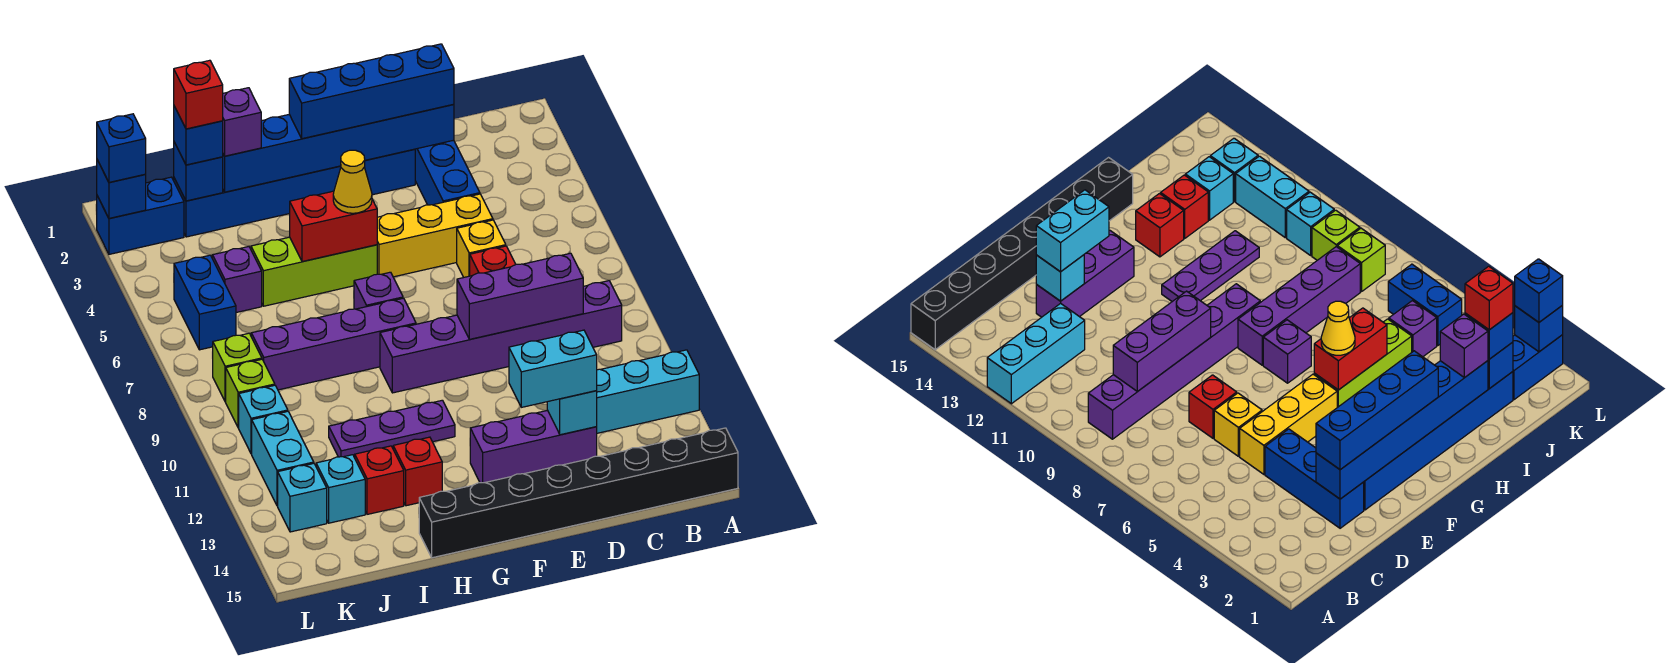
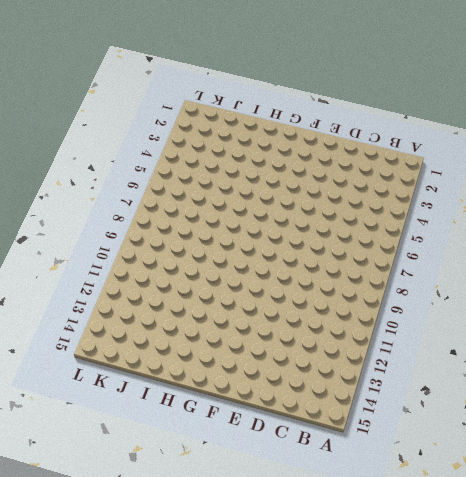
none -> cyan 1x3 brick [597,350,699,433]
none -> black 1x8 brick [419,428,738,558]
none -> purple 1x6 brick [380,281,622,393]
none -> blue 1x3 brick [415,140,480,205]

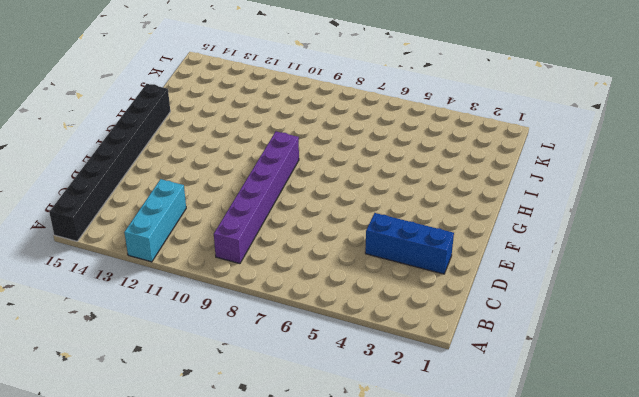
none -> yellow 1x3 brick [377,194,493,277]
none -> yellow 1x1 brick [457,220,506,277]
none -> red 1x1 brick [470,246,516,276]
none -> purple 1x3 brick [470,410,597,483]

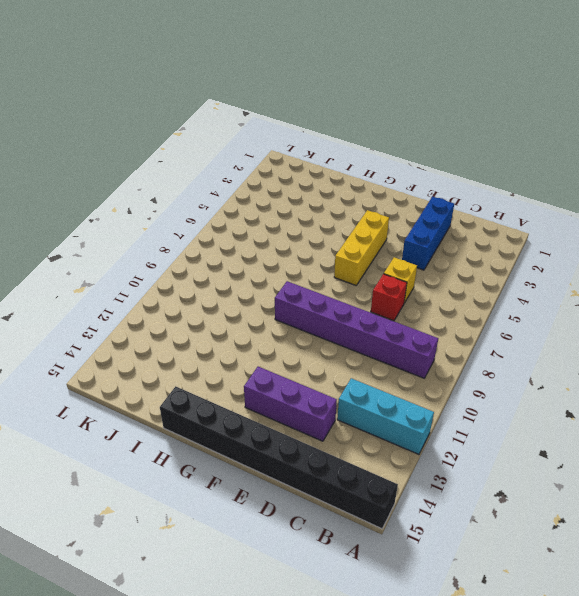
yellow 1x3 brick [334,210,389,285] -> yellow 1x3 brick turned to [377,194,493,277]
none -> blue 1x6 brick [174,149,415,237]
none -> lime 1x3 brick [251,237,377,306]
none -> purple 1x1 brick [354,272,403,309]
none -> purple 1x4 brick [251,298,416,390]

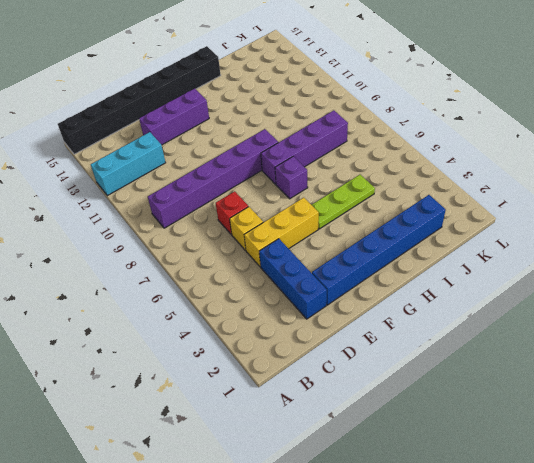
lime 1x3 plate [312,175,375,229] -> lime 1x3 brick [251,237,377,306]
none -> purple 1x3 plate [329,400,455,458]
none -> red 1x1 brick [393,437,442,506]
none -> red 1x1 brick [355,446,404,514]
none -> purple 1x1 brick [212,247,262,313]

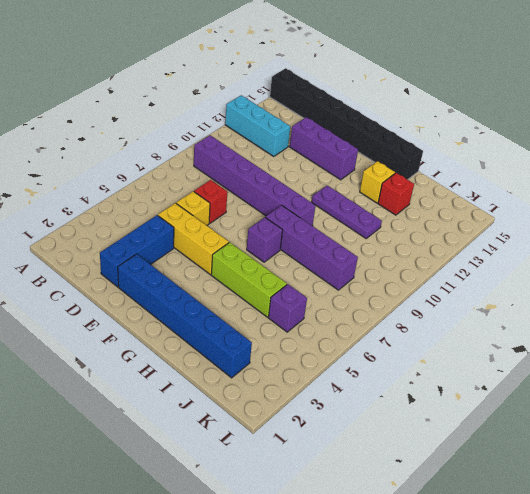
yellow 1x1 brick [360,161,395,203] -> red 1x1 brick [393,437,442,506]
none -> cyan 1x1 brick [316,455,365,523]
none -> blue 1x2 brick [97,177,184,254]
none -> blue 1x2 brick [174,255,236,350]
none -> lime 1x1 brick [212,333,262,402]

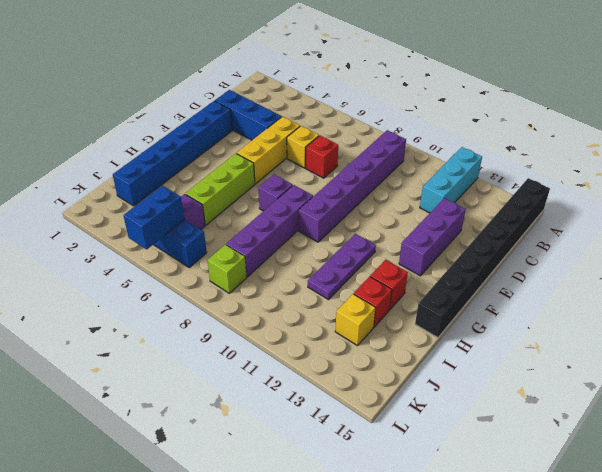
yellow 1x1 brick [335,294,376,346] -> cyan 1x1 brick [316,455,365,523]
blue 1x2 brick [124,186,184,249] -> blue 1x2 brick moved to [97,177,184,254]
none -> lime 1x1 brick [226,359,275,428]
none -> cyan 1x1 brick [239,385,288,454]
none -> cyan 1x2 brick [252,411,314,506]
none -> cyan 1x1 brick [278,464,327,532]

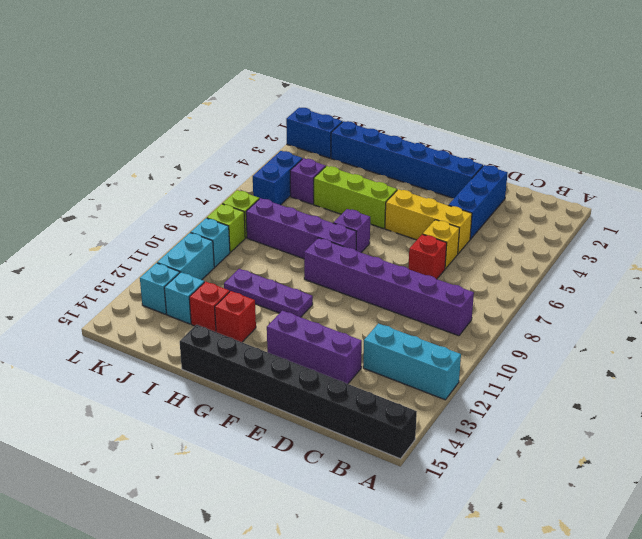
none -> purple 1x3 brick [457,253,583,339]
none -> blue 1x6 brick [223,104,454,192]
none -> cyan 1x1 brick [547,391,597,435]
none -> red 1x2 brick [290,191,377,262]

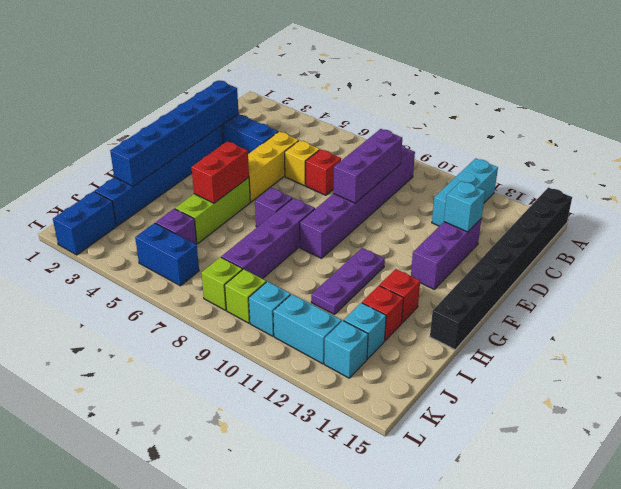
none -> blue 1x1 brick [174,142,223,201]
none -> blue 1x1 brick [97,160,146,218]
none -> blue 1x4 brick [289,44,454,139]
none -> cyan 1x2 brick [509,330,597,407]

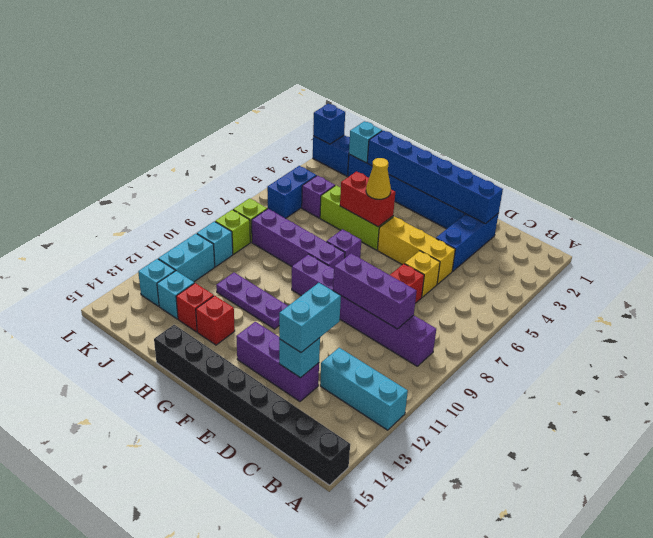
cyan 1x2 brick [279,283,341,352] -> cyan 1x2 brick turned to [509,330,597,407]
cyan 1x1 brick [349,121,382,163] -> blue 1x1 brick [174,142,223,201]
none -> blue 1x4 brick [289,44,454,139]
none -> purple 1x1 brick [223,88,261,156]
none -> blue 1x1 brick [174,106,223,165]
none -> blue 1x1 brick [97,114,146,182]

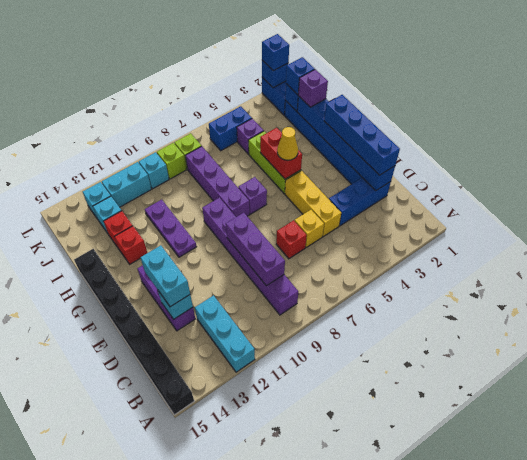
none -> red 1x1 brick [174,60,223,129]

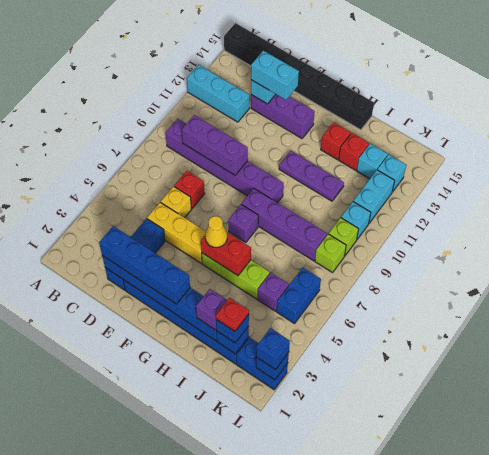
red 1x1 plate [216,298,249,331] -> red 1x1 brick [174,60,223,129]

